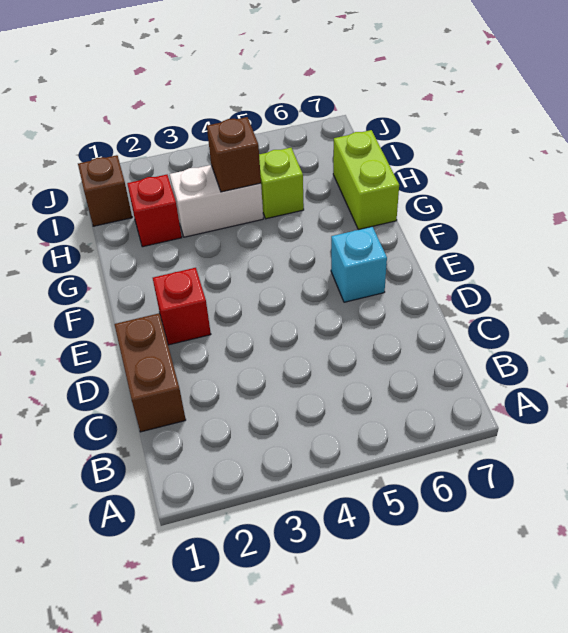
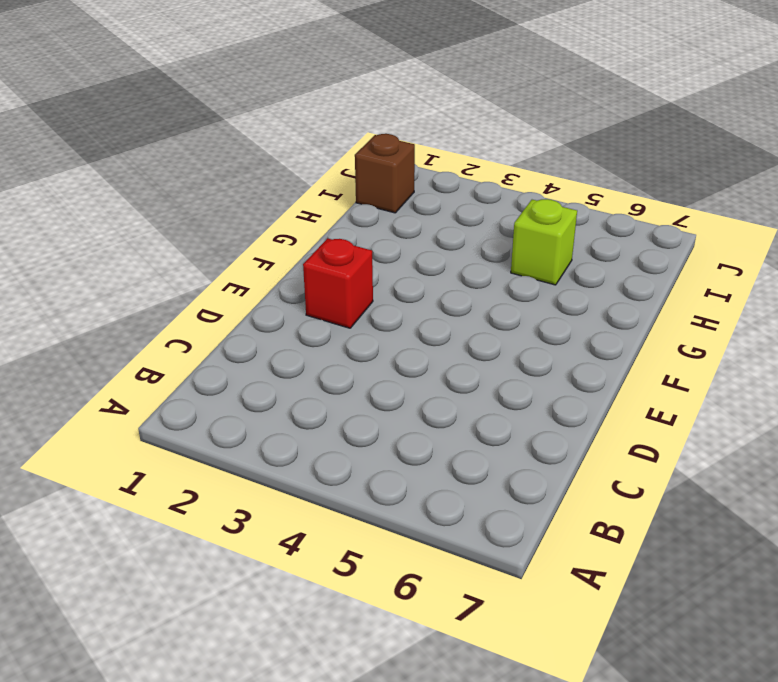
none -> brown 1x2 brick [114,313,186,432]
none -> cyan 1x1 brick [331,227,387,302]

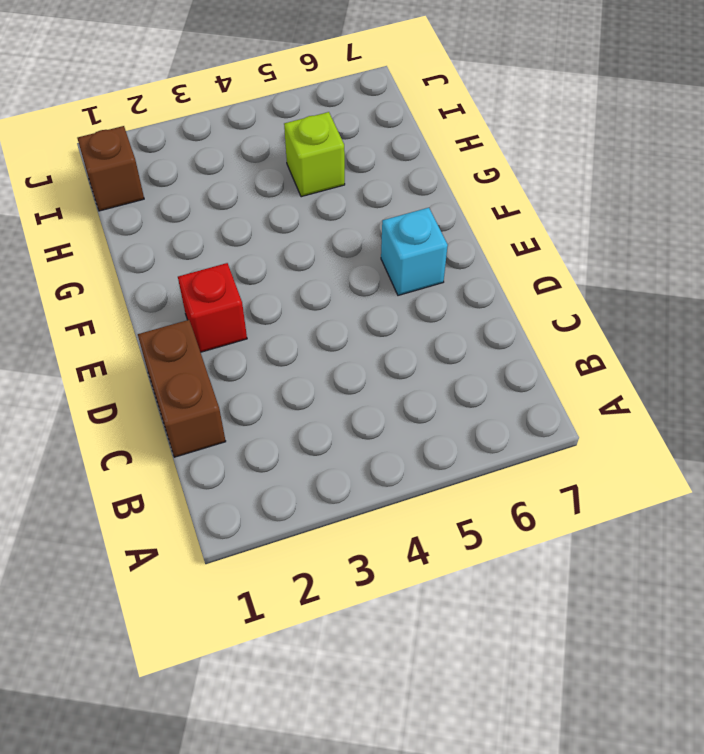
none -> lime 1x2 brick [333,130,399,230]
none -> red 1x1 brick [127,175,182,247]

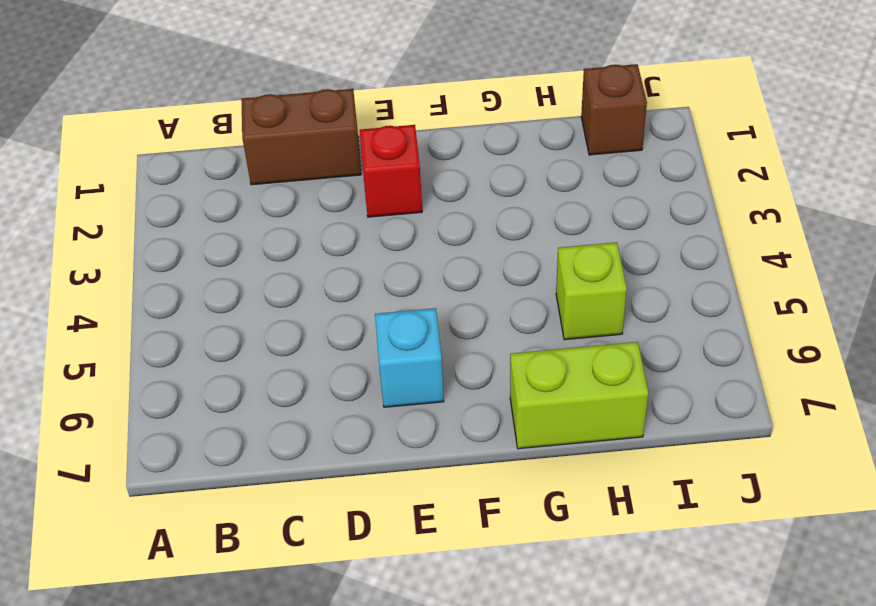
none -> red 1x1 brick [127,175,182,247]
none -> white 1x2 brick [170,165,263,237]

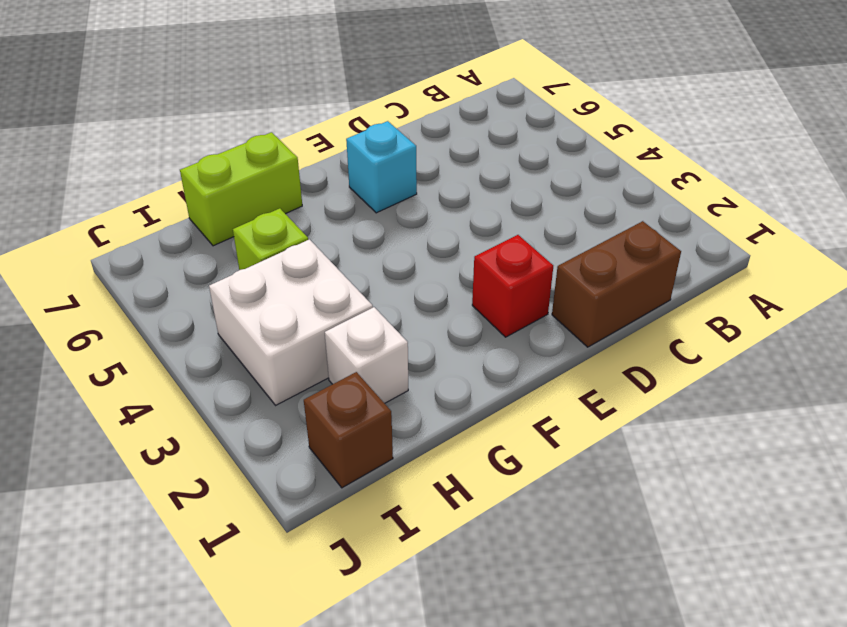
white 1x1 brick [325,307,408,403] -> red 1x1 brick [127,175,182,247]
white 2x2 brick [209,239,373,405] -> white 1x2 brick [170,165,263,237]
none -> brown 1x1 brick [207,117,261,192]

